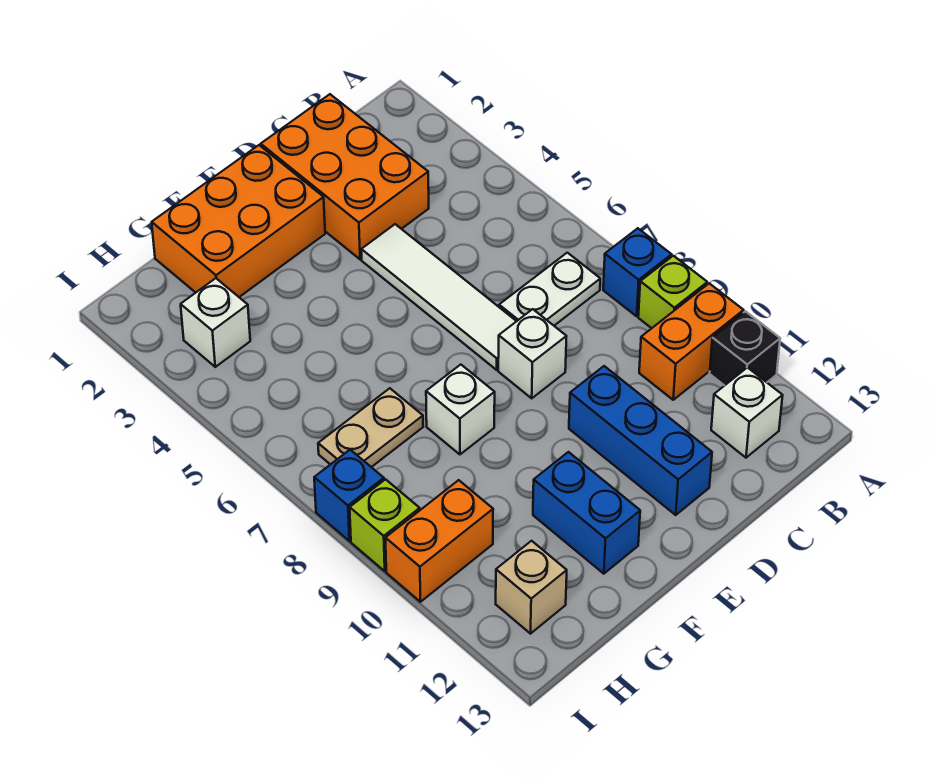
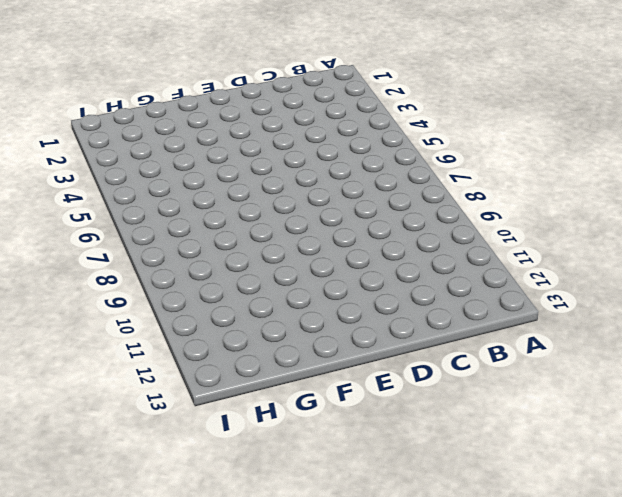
none -> blue 1x1 brick [603,228,672,316]
none -> lime 1x1 brick [638,256,707,328]
none -> orange 1x2 brick [639,283,744,400]

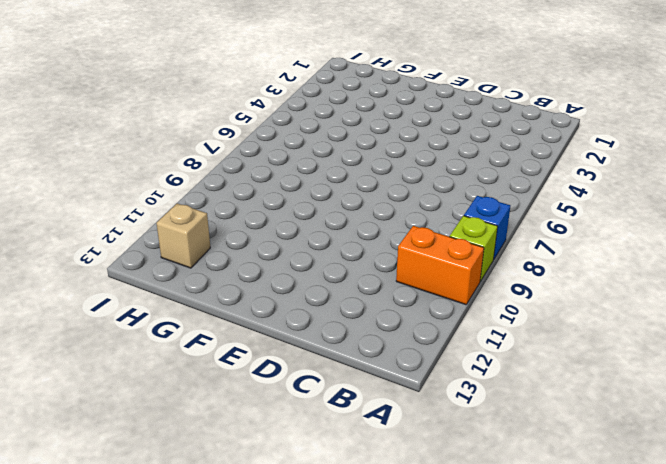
none -> black 1x1 brick [710,311,780,386]
none -> white 1x2 plate [499,253,600,326]
none -> white 1x1 brick [711,368,783,458]

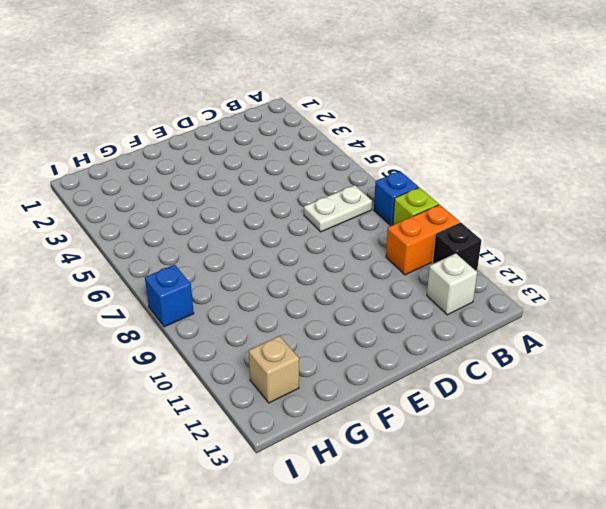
none -> orange 2x3 brick [261,94,429,259]
none -> white 1x4 tile [361,224,516,370]
none -> white 1x1 brick [498,309,566,398]

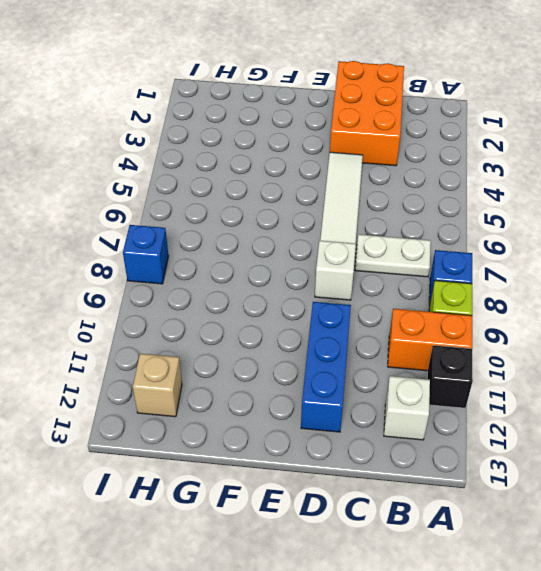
none -> orange 2x3 brick [152,145,325,297]
none -> white 1x1 brick [426,365,495,454]
none -> blue 1x2 brick [533,452,640,574]

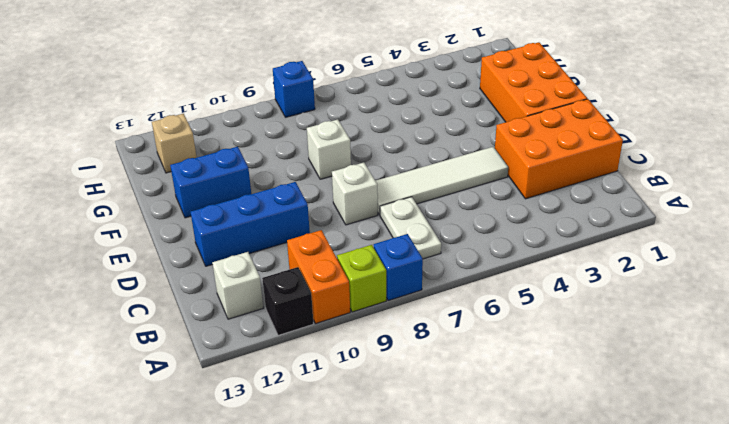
none -> tan 1x2 plate [318,388,423,467]
none -> white 1x1 brick [181,278,250,367]
none -> orange 1x2 brick [385,480,493,602]

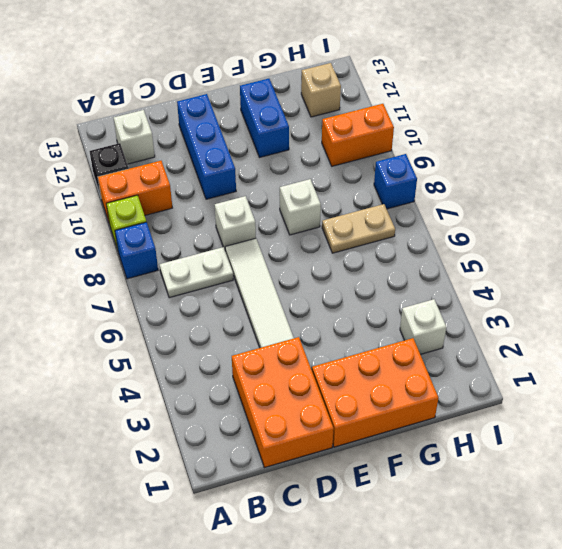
none -> lime 1x1 brick [350,479,420,571]

